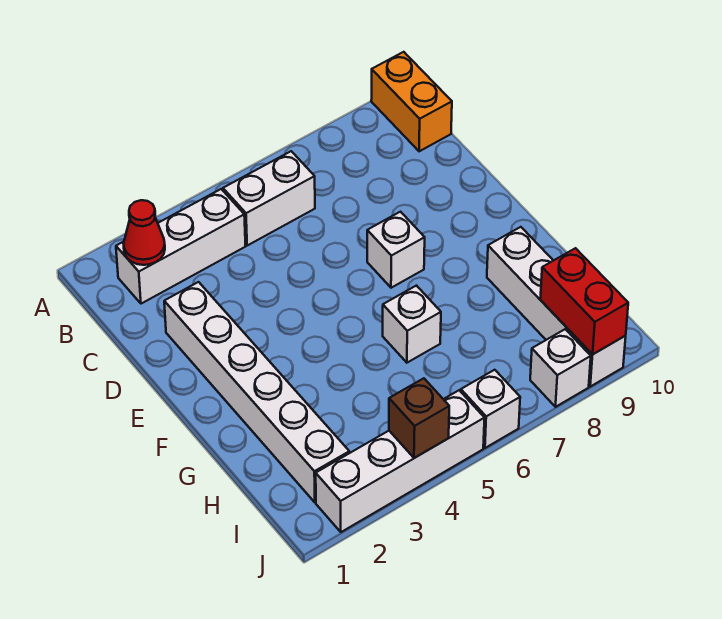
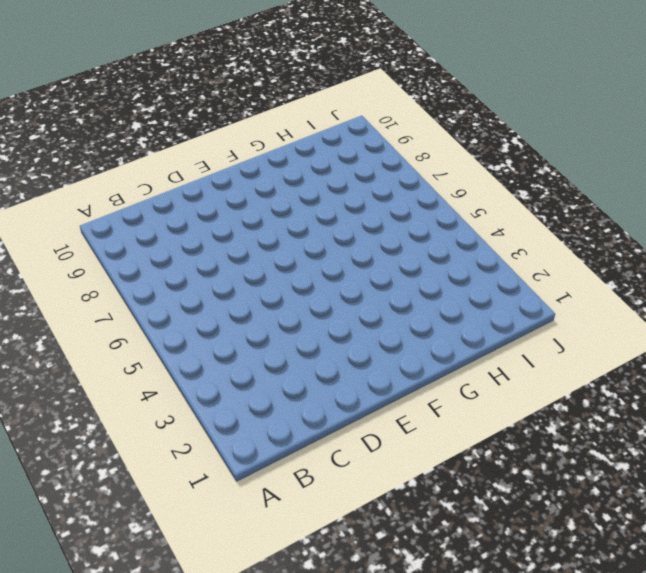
none -> orange 1x2 brick [371,52,452,151]
none -> white 1x3 brick [116,189,246,304]
none -> white 1x2 brick [223,151,315,245]

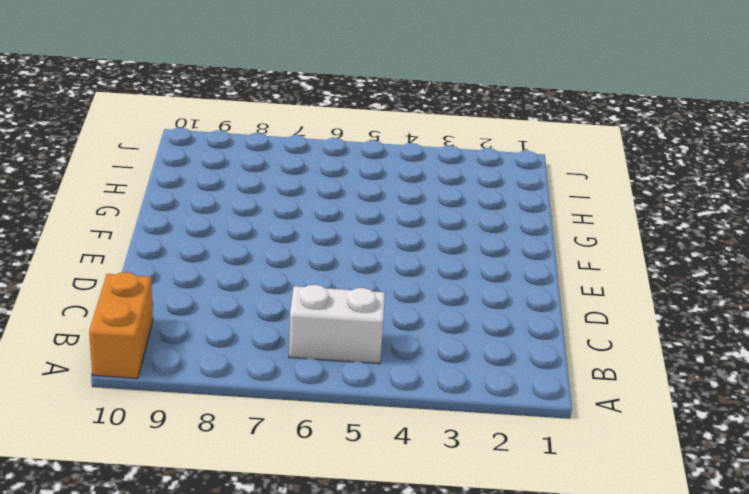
none -> white 1x3 brick [116,189,246,304]
none -> white 1x6 brick [164,282,349,502]
none -> white 1x1 brick [367,212,425,288]

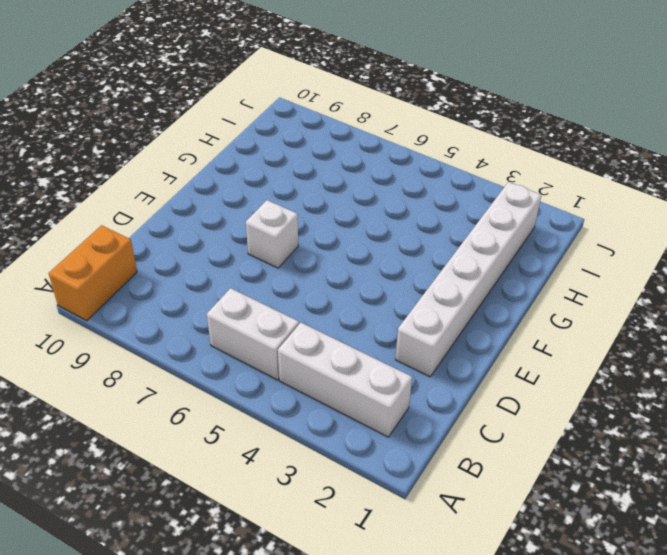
none -> white 1x1 brick [383,286,441,363]
none -> white 1x4 brick [487,227,626,386]
none -> white 1x4 brick [316,390,485,532]

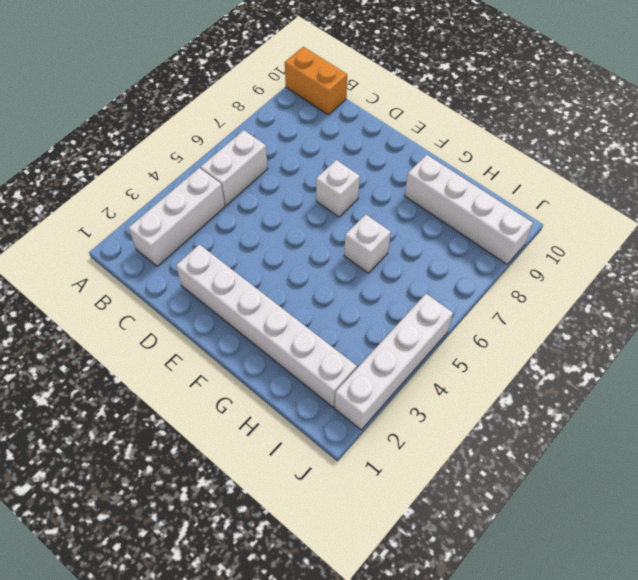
none -> white 1x1 brick [461,370,520,448]
none -> white 1x1 brick [530,329,591,407]
none -> red 1x1 cone [123,200,165,265]

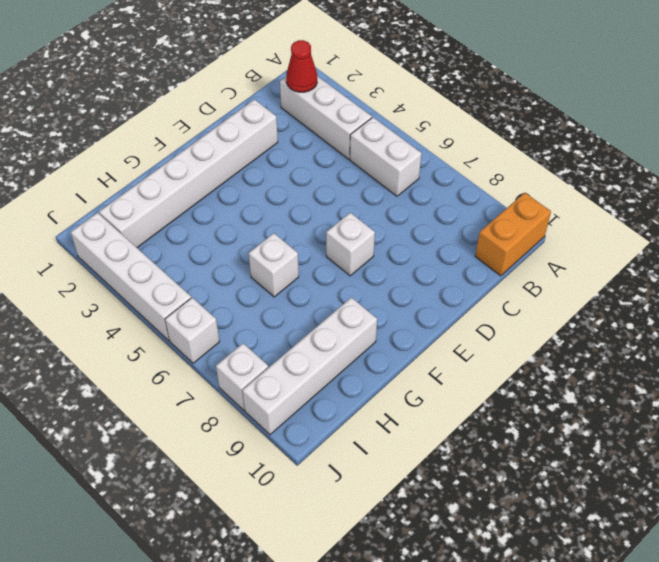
none -> red 1x2 brick [540,248,628,354]
none -> brown 1x1 brick [389,378,449,458]

